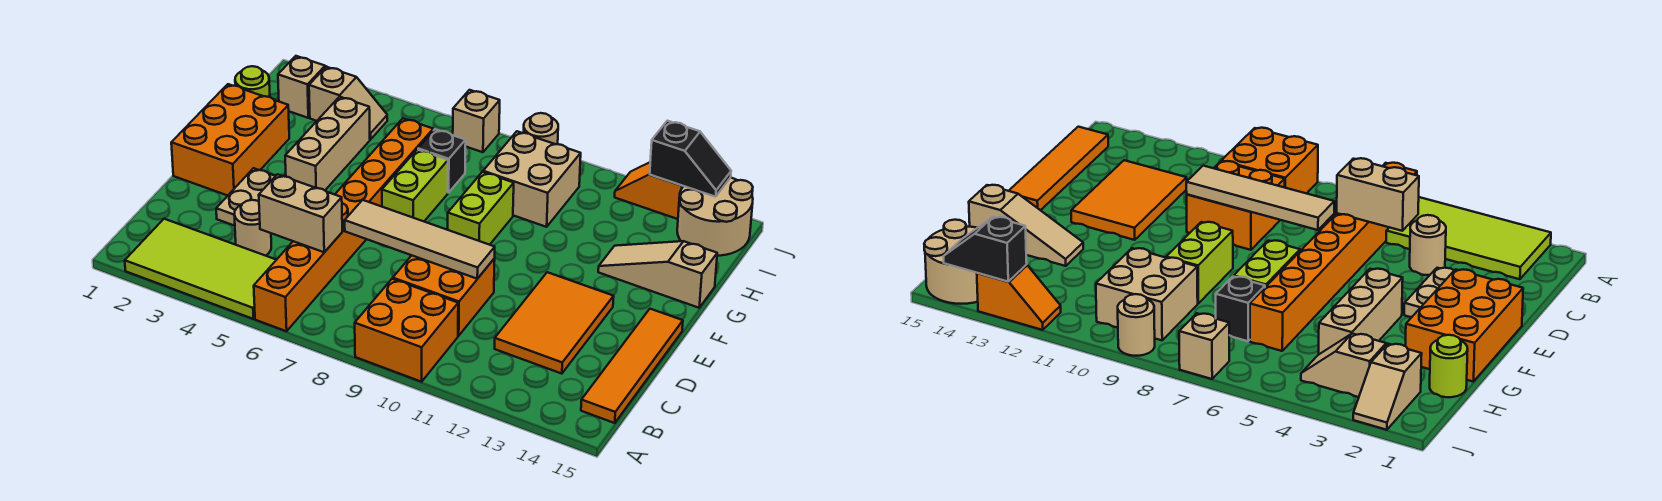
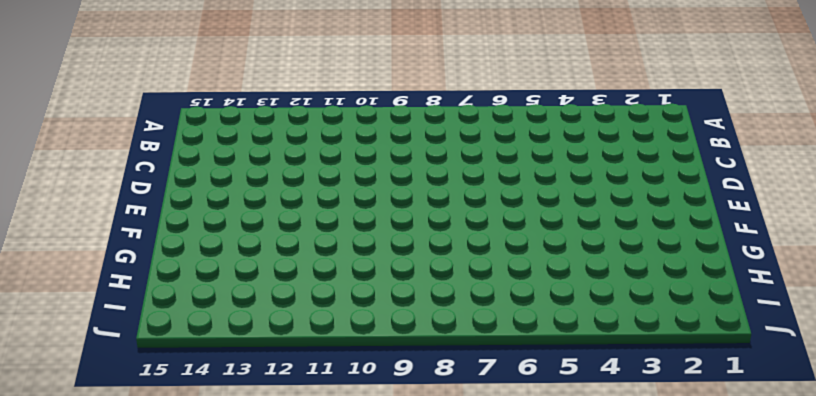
none -> lime 2x4 tile [125,219,276,319]
none -> orange 1x8 brick [254,118,433,331]
none -> orange 2x2 brick [355,279,458,382]

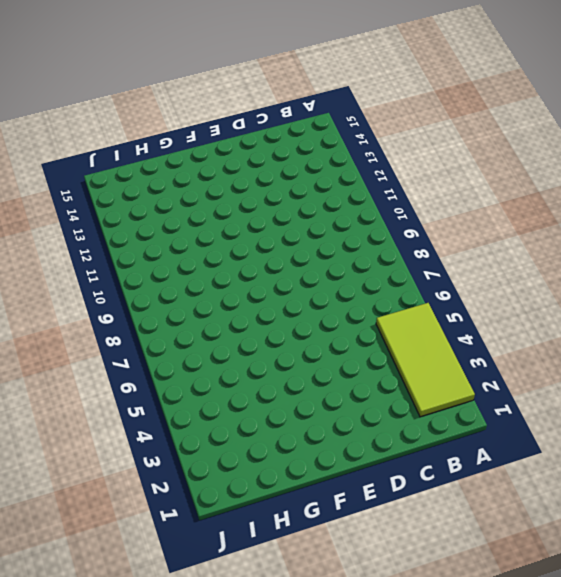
none -> orange 1x8 brick [254,118,433,331]
none -> orange 2x2 brick [355,279,458,382]
none -> orange 1x4 tile [581,309,683,423]

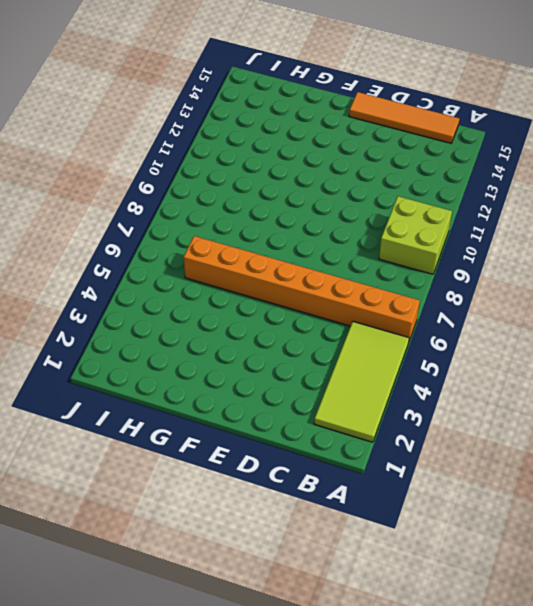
lime 2x2 brick [379,196,452,274] -> orange 2x2 brick [355,279,458,382]
none -> tan 1x1 round brick [234,200,271,256]
none -> orange 2x2 brick [393,255,495,336]
none -> orange 2x3 tile [495,272,614,374]

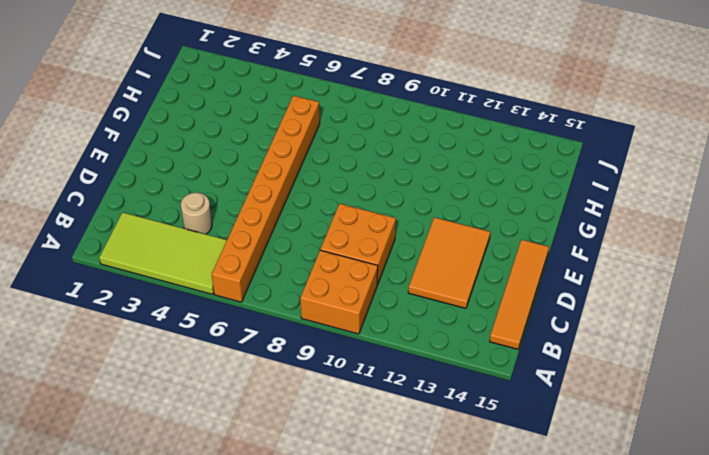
none -> tan 1x2 plate [216,168,275,226]
none -> orange 2x3 brick [171,84,289,196]
none -> tan 1x3 brick [285,97,370,190]

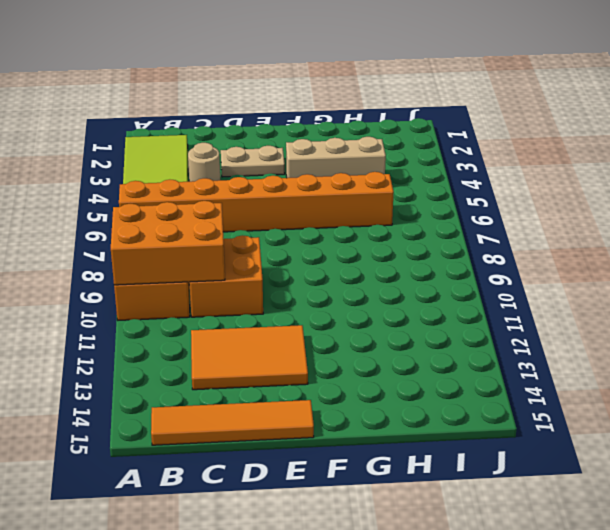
orange 2x3 brick [111,201,225,285] -> orange 2x3 brick moved to [171,84,289,196]
none -> lime 1x2 brick [382,149,448,221]
none -> lime 1x2 brick [448,172,514,245]
none -> tan 1x3 slope [598,241,717,308]

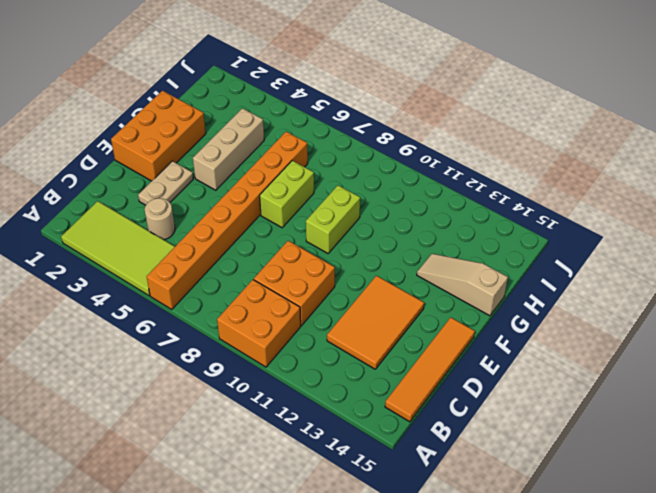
none -> lime 1x1 round brick [235,66,270,97]
none -> black 1x1 brick [418,129,466,193]
none -> tan 2x2 brick [483,131,581,227]

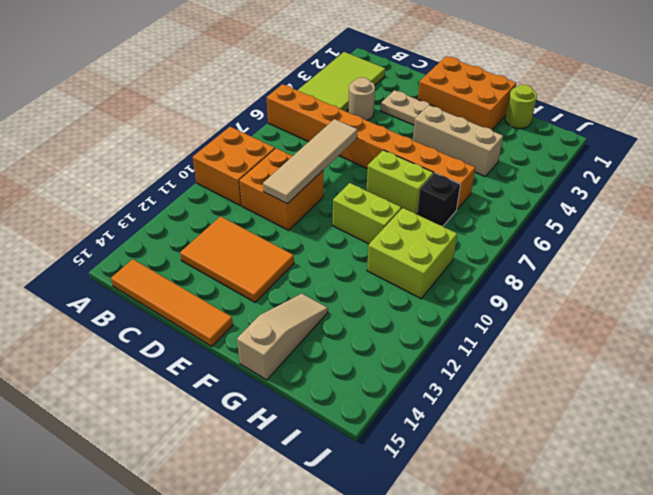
lime 2x2 brick [367,208,457,299] -> tan 2x2 brick [483,131,581,227]
none -> tan 1x2 slope [278,56,326,118]
none -> tan 1x2 slope [309,67,387,139]
none -> tan 2x2 round brick [677,177,753,256]

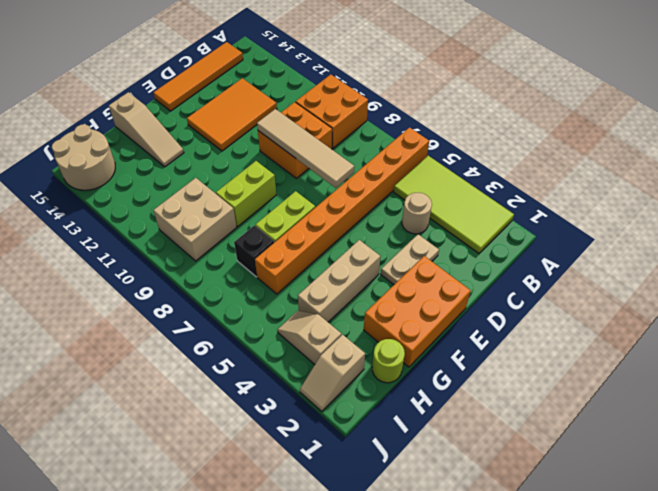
none -> tan 1x1 brick [453,90,500,152]
none -> tan 1x1 round brick [524,113,558,144]
none -> orange 1x2 slope [615,162,683,219]

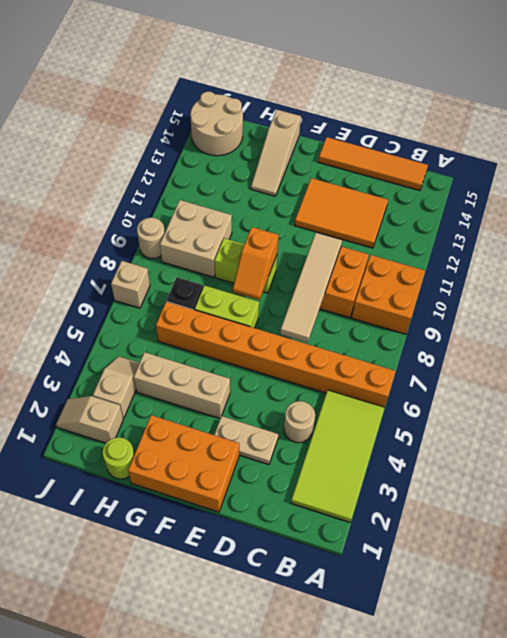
orange 1x2 slope [233,227,278,300] -> orange 1x2 slope moved to [615,162,683,219]
none -> tan 1x2 brick [259,174,342,252]
none -> black 1x2 slope [650,121,731,197]

